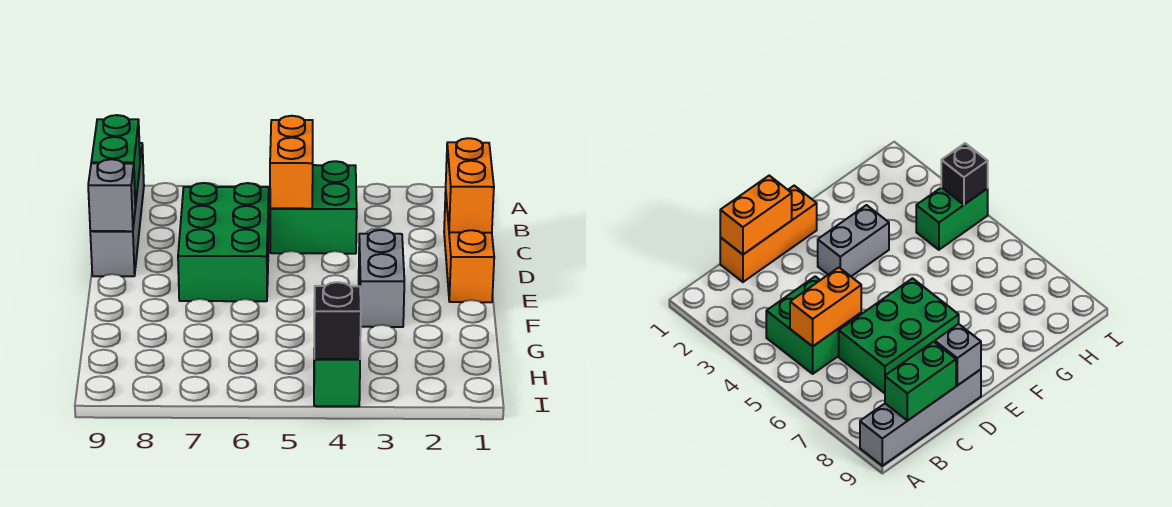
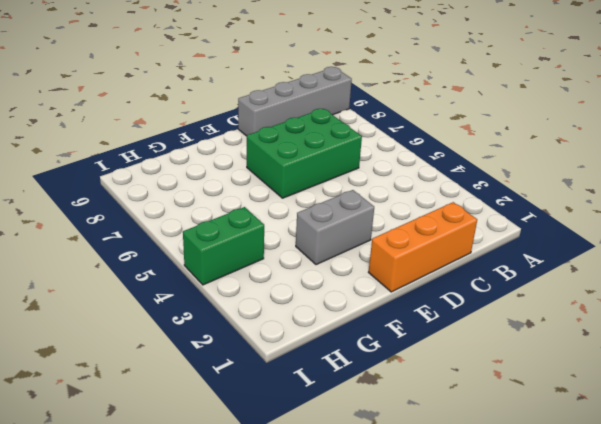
none -> green 2x2 brick [270,161,357,254]
none -> orange 1x2 brick [270,116,313,209]

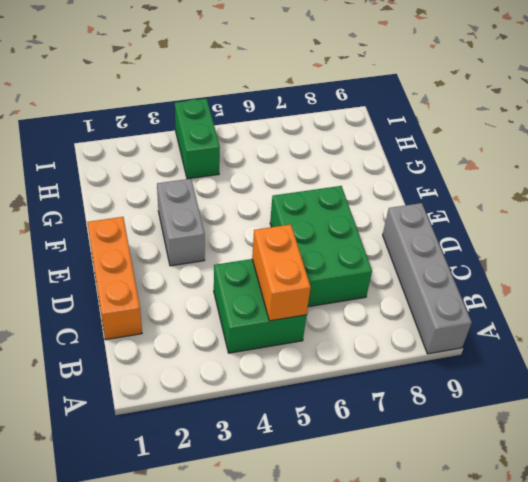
none -> green 1x2 brick [91,115,140,207]
none -> orange 1x2 brick [446,138,494,233]

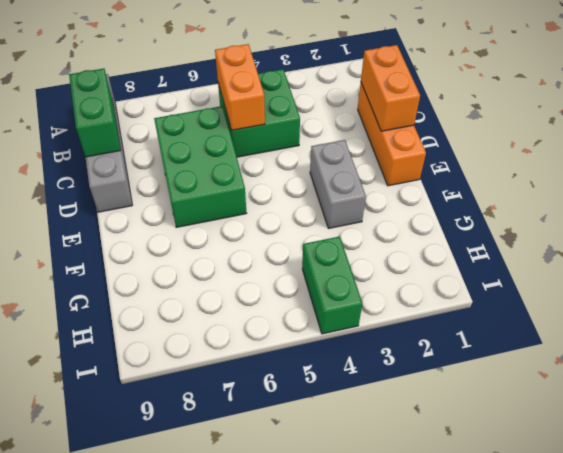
none -> grey 1x1 brick [88,159,135,231]
none -> black 1x1 brick [314,282,361,359]

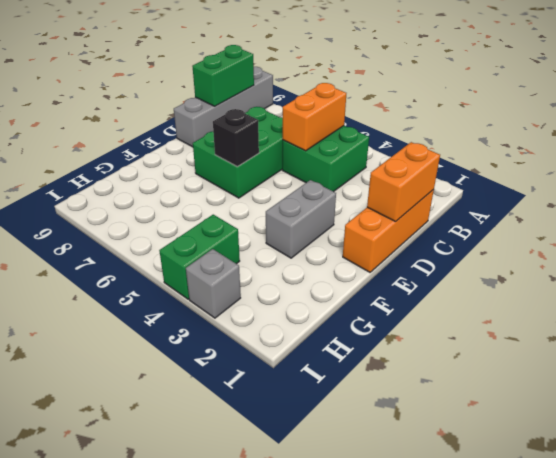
black 1x1 brick [213,109,259,167] -> black 1x1 brick moved to [314,282,361,359]
grey 1x1 brick [186,249,241,318] -> grey 1x1 brick moved to [88,159,135,231]

